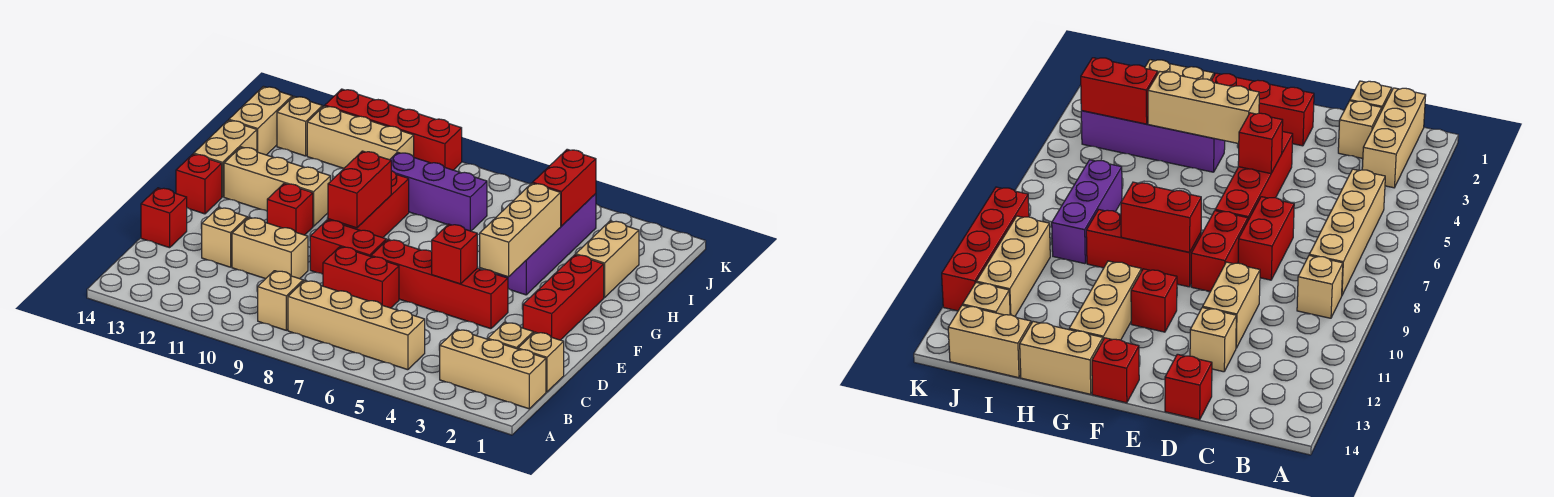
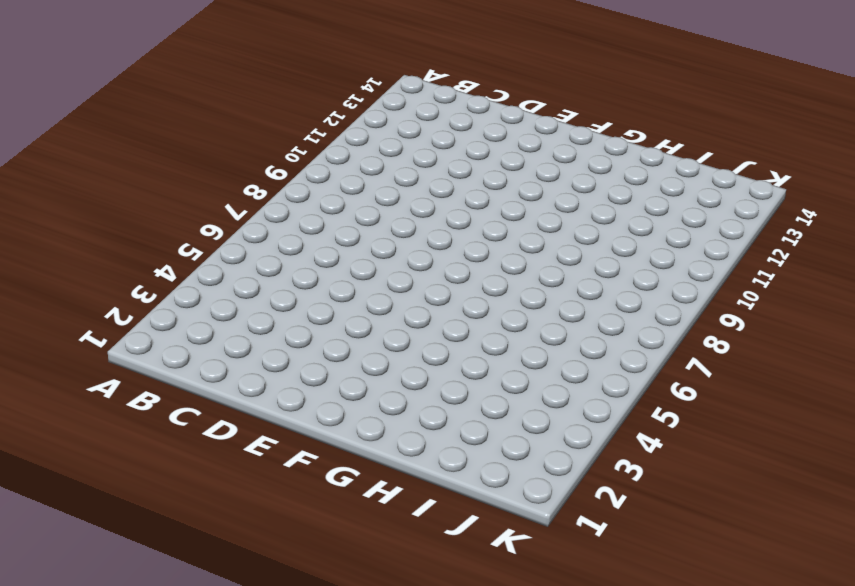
none -> tan 1x3 brick [440,329,546,409]
none -> tan 1x4 brick [288,280,425,370]
none -> tan 1x1 brick [258,271,303,330]

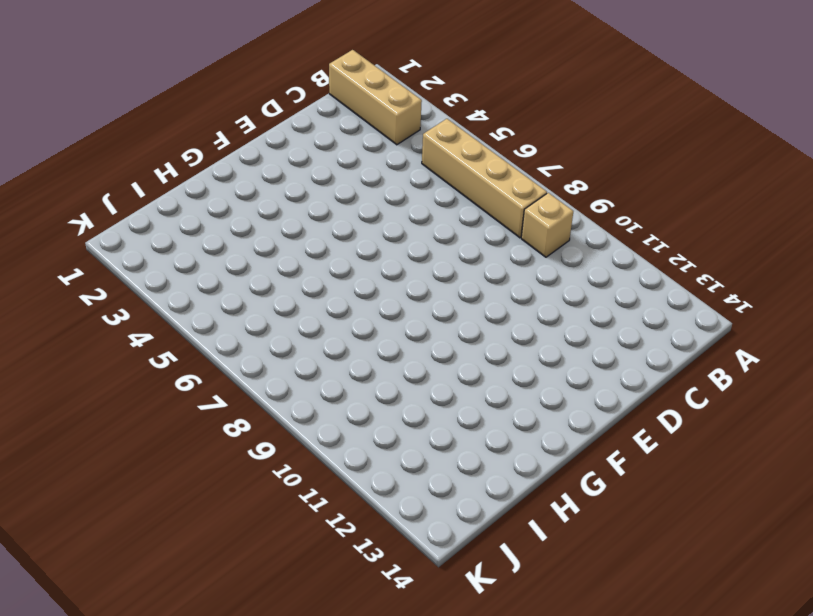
none -> tan 1x1 brick [518,332,564,392]
none -> tan 1x1 brick [488,322,533,349]
none -> red 1x2 brick [323,247,399,308]

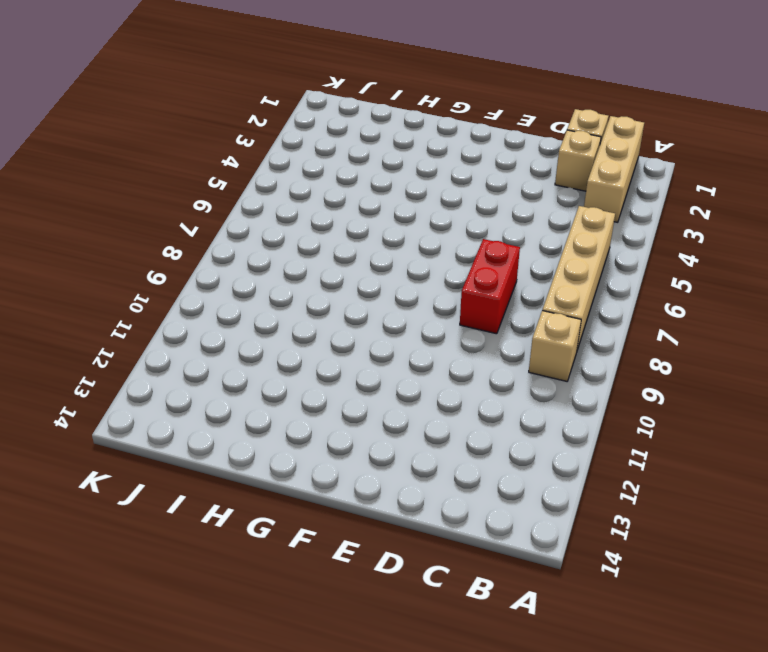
none -> tan 1x2 brick [232,217,308,279]
none -> tan 1x1 brick [202,207,247,267]
none -> red 1x1 brick [141,188,187,248]

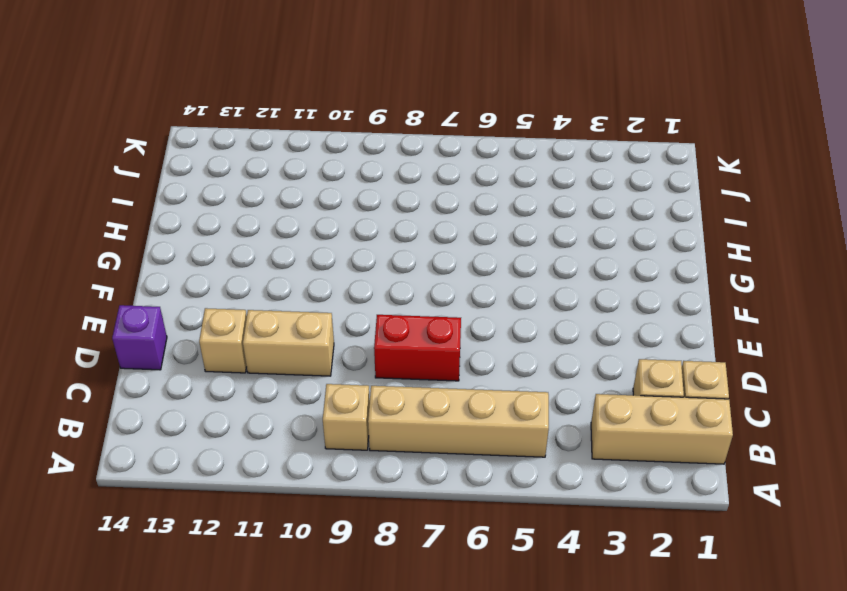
purple 1x1 brick [112,305,167,370] -> red 1x1 brick [141,188,187,248]
none -> red 1x3 brick [523,255,604,340]
none -> red 1x4 brick [371,240,508,329]
none -> red 1x2 brick [310,220,386,274]

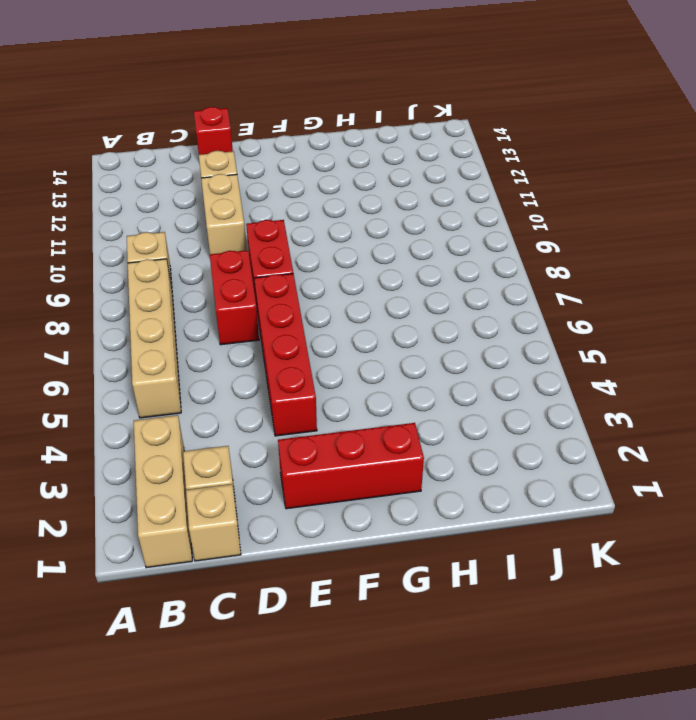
none -> red 1x3 brick [328,171,409,238]
none -> red 1x1 brick [267,183,313,235]
none -> red 1x1 brick [176,154,222,214]

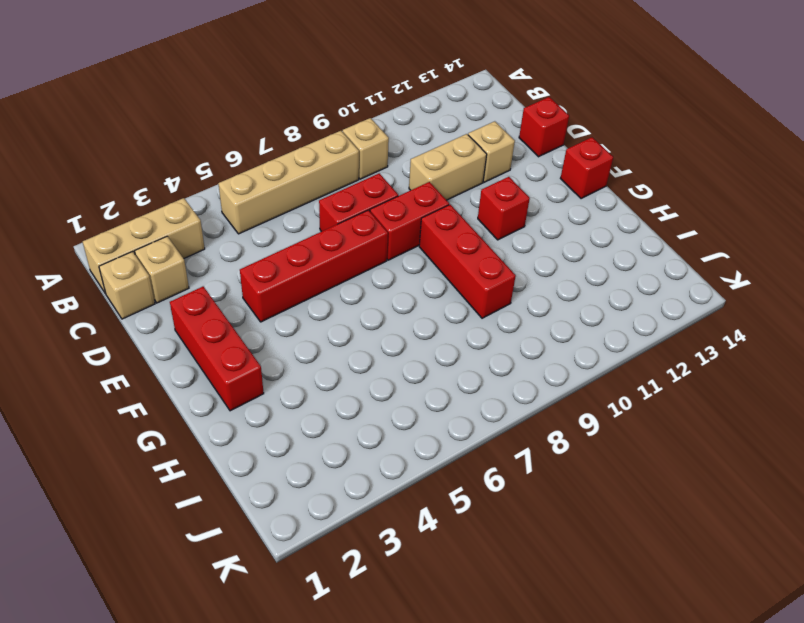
none -> purple 1x4 brick [497,194,596,295]
none -> tan 1x3 brick [224,147,330,226]
none -> tan 1x2 brick [194,120,257,197]

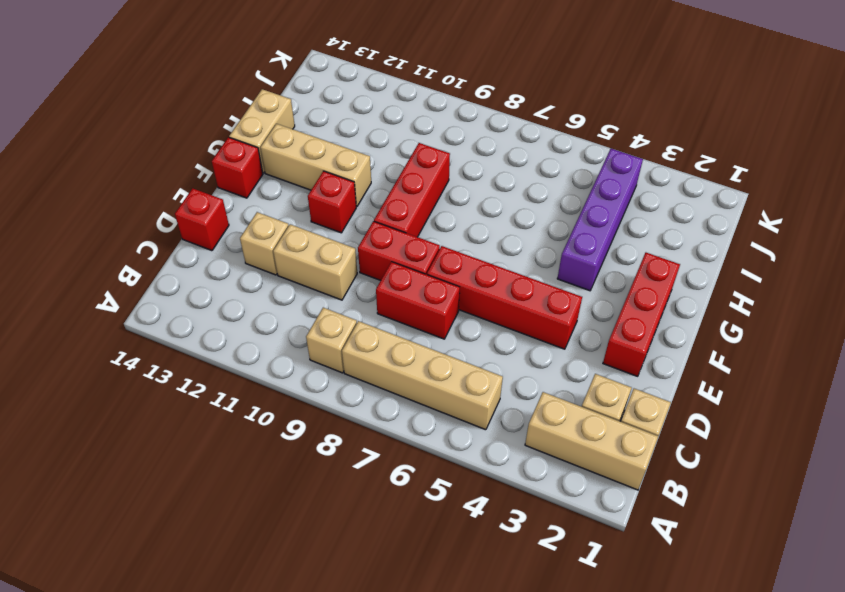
none -> tan 1x2 brick [575,221,639,298]
none -> purple 1x3 brick [390,152,487,231]
none -> tan 1x2 brick [229,86,292,155]

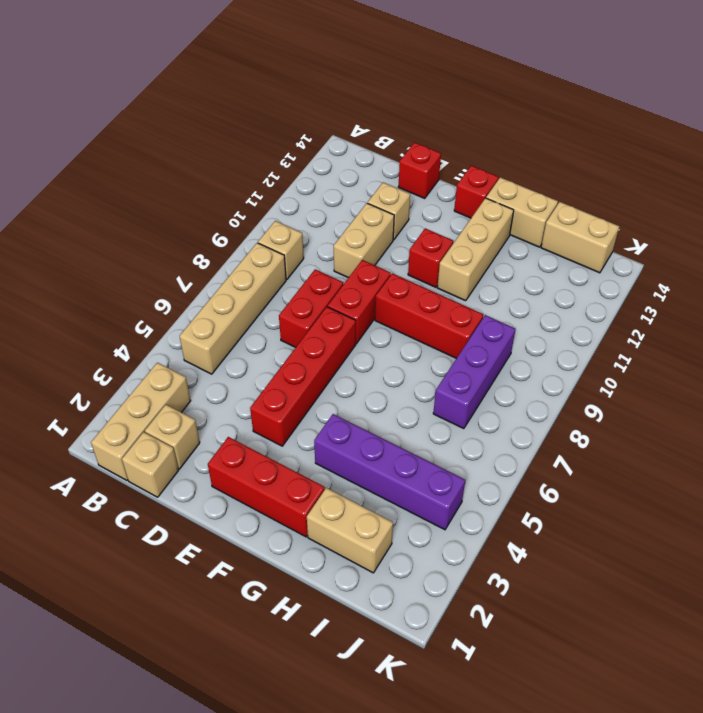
none -> tan 1x3 brick [307,106,414,168]
none -> tan 1x1 brick [277,96,323,156]
none -> red 1x4 brick [325,89,462,170]

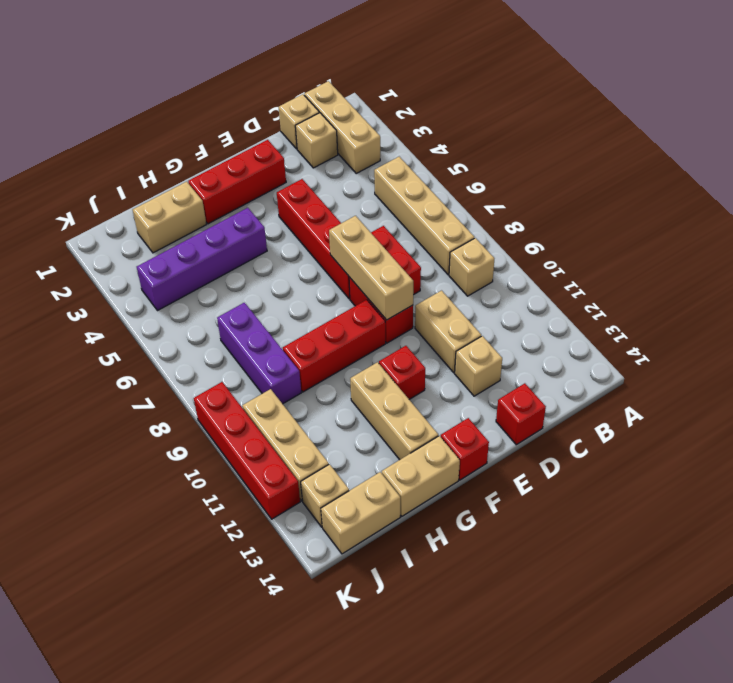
tan 1x3 brick [329,216,413,320] -> tan 1x3 brick turned to [480,183,561,277]
none -> red 1x1 brick [432,224,477,284]
none -> red 1x2 brick [328,151,391,228]
none -> red 1x2 brick [533,149,596,226]

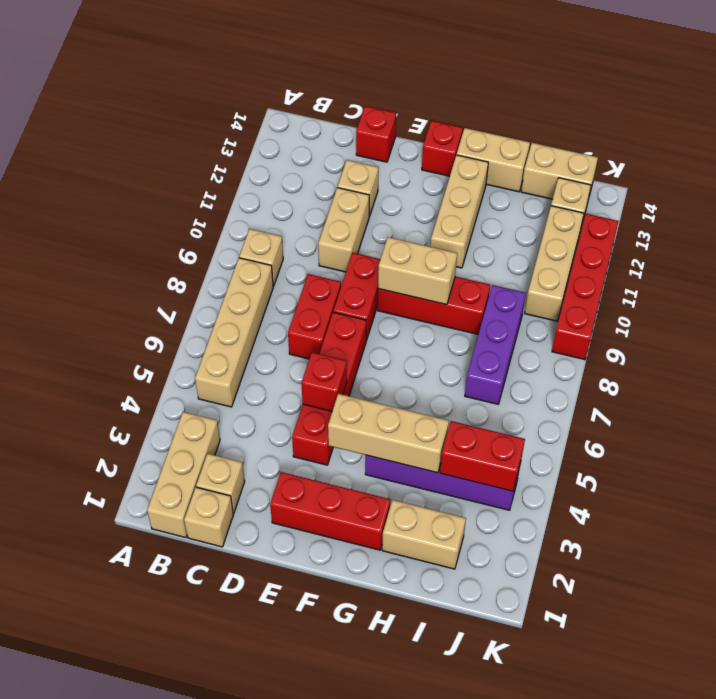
tan 1x2 brick [378,237,457,305] -> red 1x2 brick [328,151,391,228]
none -> red 1x1 brick [267,183,313,235]

